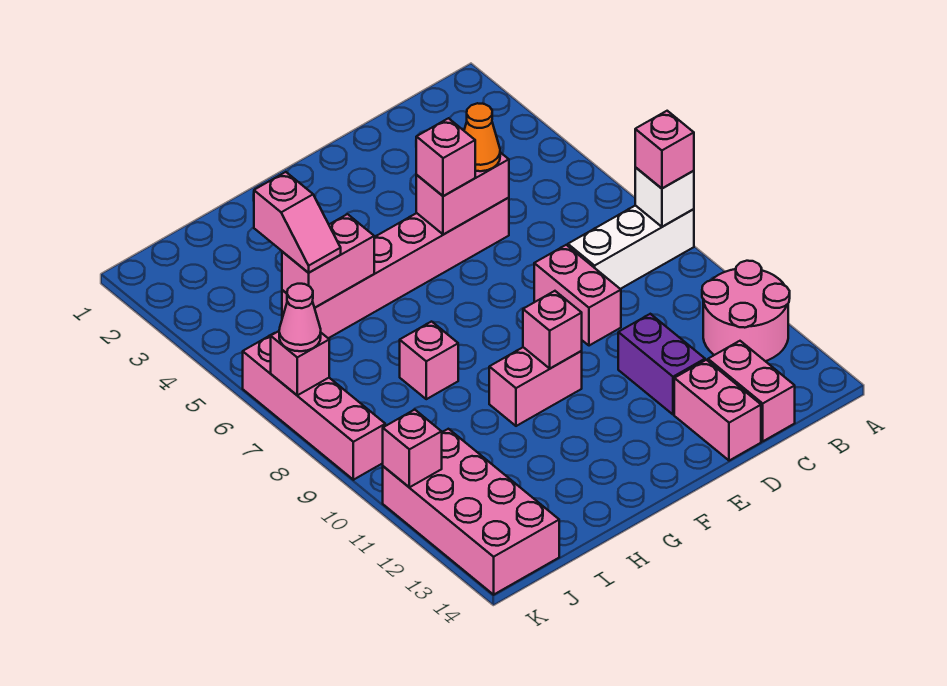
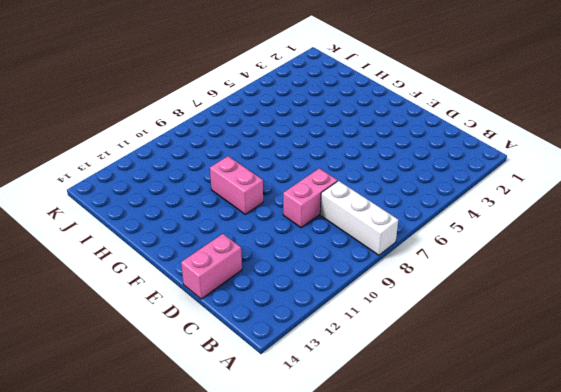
none -> pink 2x2 round brick [702,261,790,361]
none -> pink 1x2 brick [708,341,795,441]
none -> pink 1x6 brick [282,198,509,338]

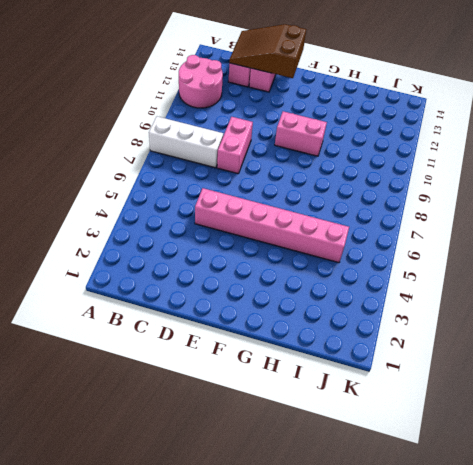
brown 2x3 slope [229,24,306,78] -> none
none -> purple 1x2 brick [618,314,705,415]
none -> pink 1x1 brick [400,322,458,399]
none -> pink 2x4 brick [383,429,559,595]

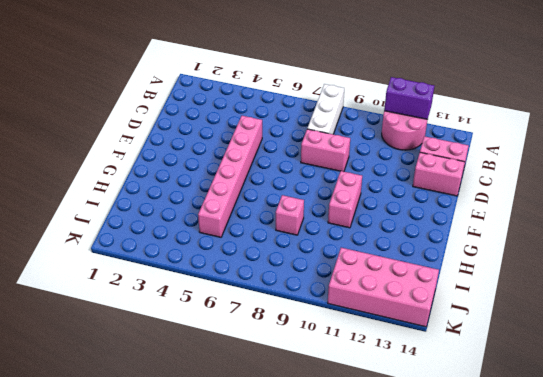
purple 1x2 brick [384,77,434,119] -> purple 1x2 brick moved to [618,314,705,415]
none -> pink 1x4 brick [243,333,385,480]
none -> white 1x1 brick [635,167,694,227]
none -> pink 1x2 brick [416,152,509,234]

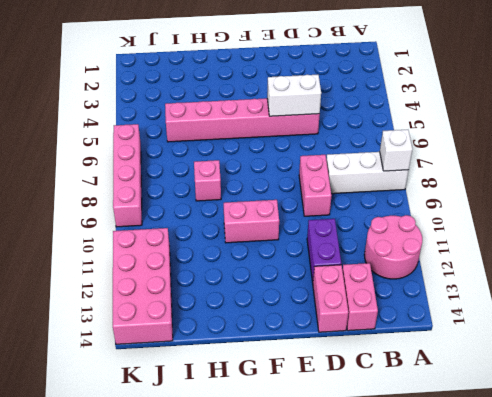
white 1x2 brick [267,75,321,116] -> pink 1x2 brick [416,152,509,234]
none -> pink 1x1 brick [523,291,582,368]
none -> pink 1x2 brick [282,214,374,308]
none -> pink 1x1 brick [271,331,329,395]

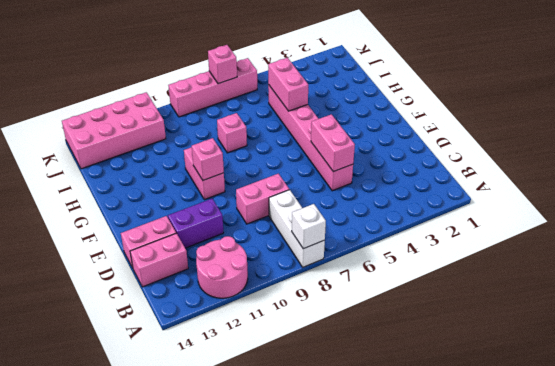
none -> pink 1x1 brick [383,410,442,487]
none -> pink 1x1 brick [635,111,694,188]
none -> orange 1x1 cone [464,103,500,171]

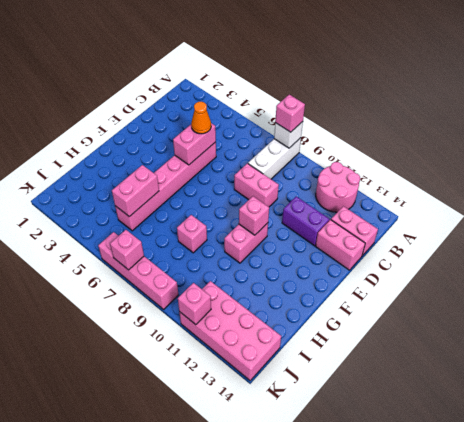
none -> pink 1x1 brick [416,118,475,196]
none -> pink 1x2 slope [254,172,341,273]
none -> pink 1x1 cone [279,284,321,351]

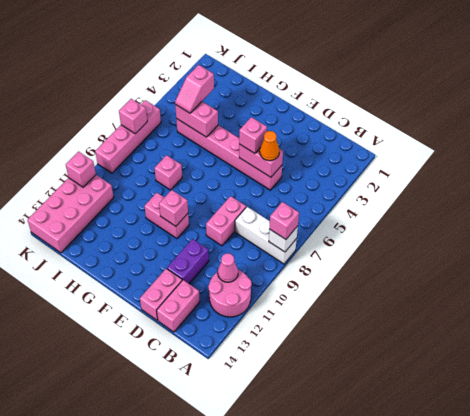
pink 1x1 cone [218,253,238,282] -> pink 1x1 cone moved to [279,284,321,351]

